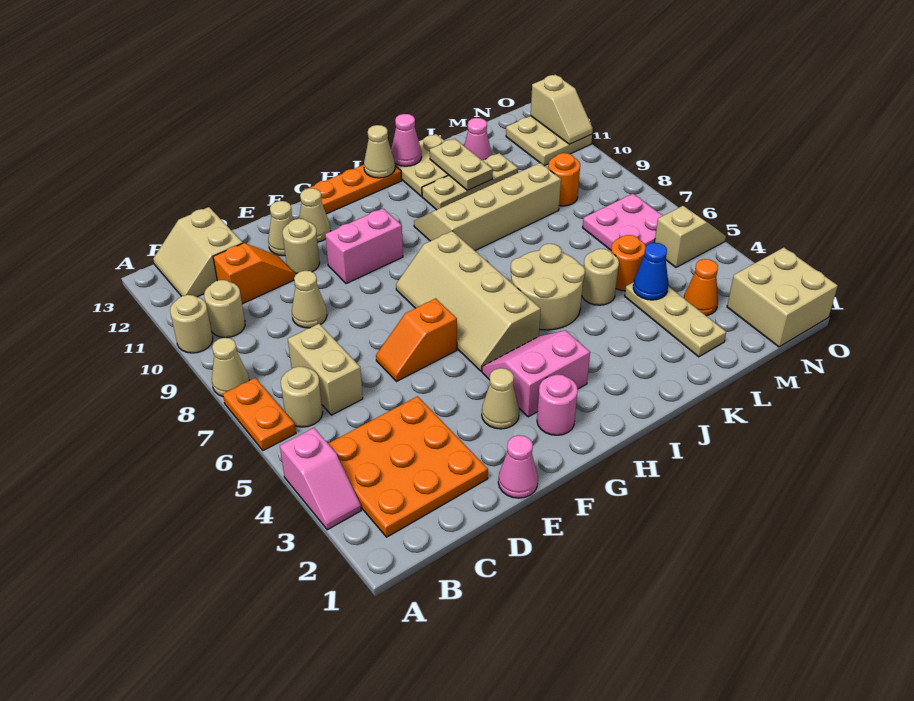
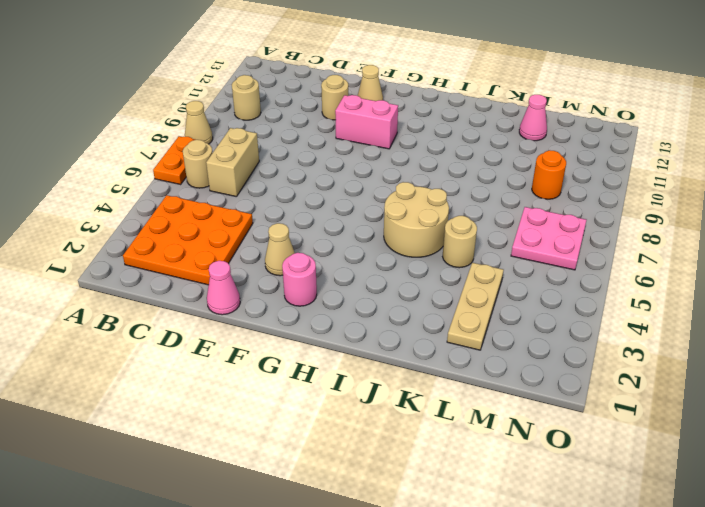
none -> pink 1x2 slope [280,428,361,530]
none -> tan 1x1 round brick [170,295,213,353]
none -> tan 2x2 slope [153,207,243,297]
none -> orange 1x2 slope [213,243,295,304]

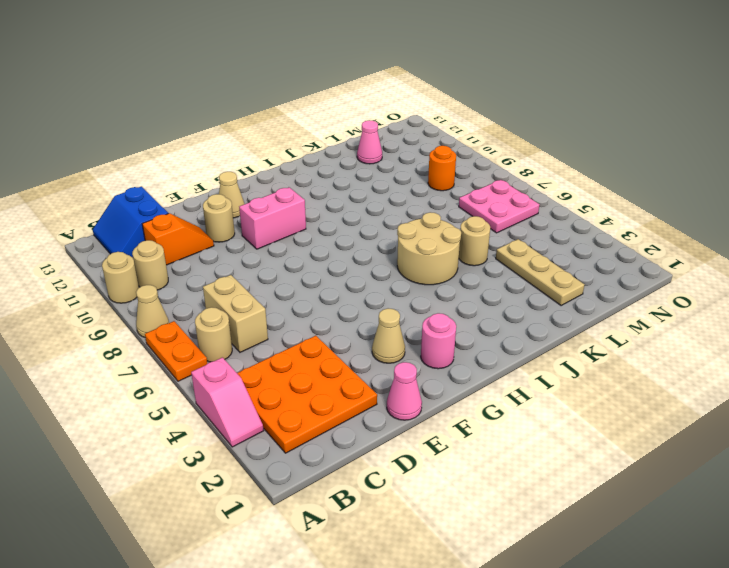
blue 2x2 slope [93,187,168,258] -> tan 2x2 slope [153,207,243,297]
none -> tan 1x1 cone [292,271,327,328]
none -> orange 1x2 slope [376,298,457,382]
none -> tan 1x1 cone [268,201,294,256]
none -> pink 2x2 slope [482,330,590,417]

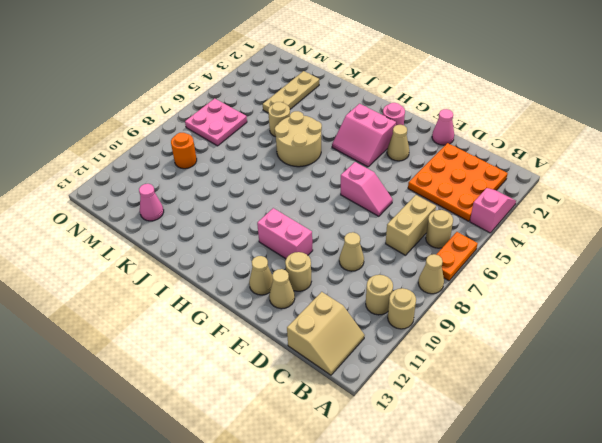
pink 1x2 slope [341,162,393,216] -> orange 1x2 slope [376,298,457,382]
none -> orange 1x2 slope [213,243,295,304]
none -> tan 2x4 slope [396,231,541,371]
none -> orange 1x3 plate [303,165,402,214]
none -> tan 2x4 slope [414,163,561,250]

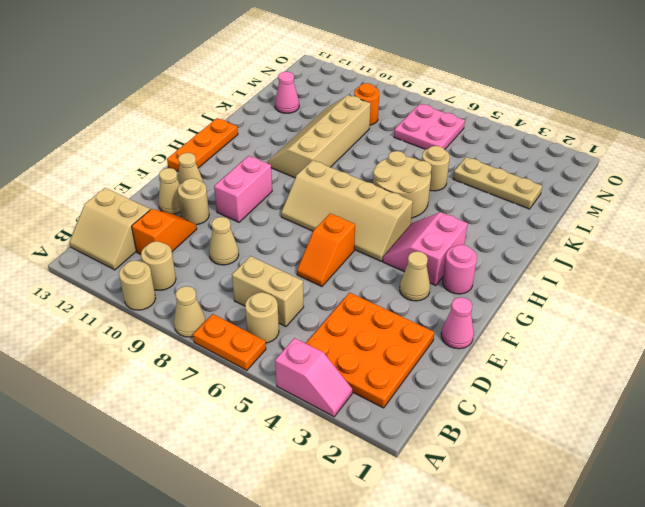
none -> tan 1x3 plate [422,153,518,210]
none -> tan 2x2 plate [395,134,449,196]
none -> orange 1x1 round brick [611,235,646,291]
none -> orange 1x1 cone [684,259,718,316]

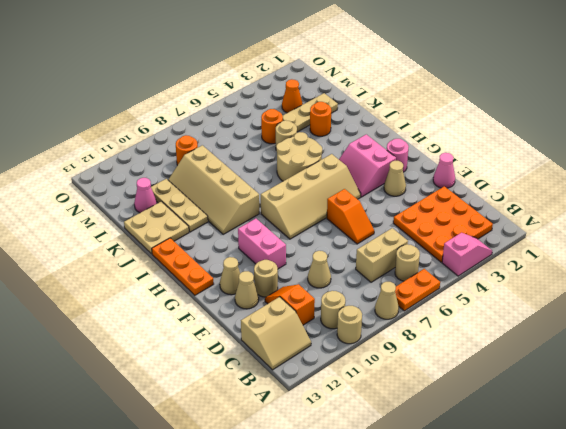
orange 1x1 round brick [310,102,331,136] -> none
none -> pink 2x2 plate [583,194,663,250]
none -> tan 2x2 brick [727,248,838,347]
none -> tan 1x2 slope [654,206,726,267]
none -> tan 2x2 plate [506,116,592,166]

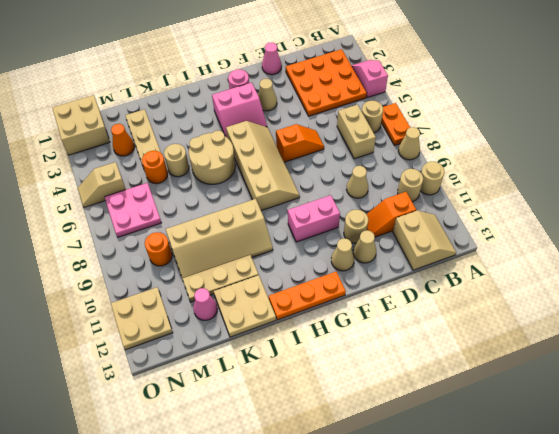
none -> tan 1x1 cone [364,125,395,178]
none -> pink 1x1 cone [391,114,422,166]
none -> tan 1x2 plate [430,139,493,190]
none -> blue 1x1 cone [633,243,668,300]

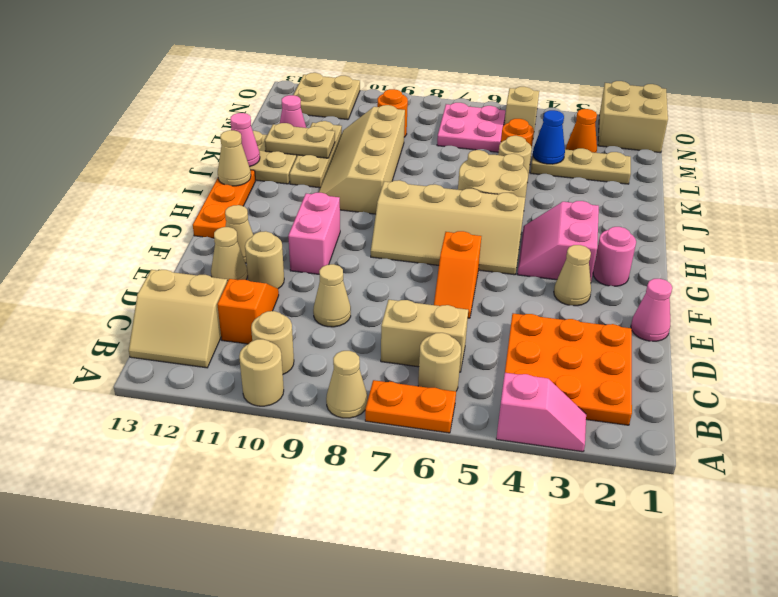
none -> tan 1x2 slope [531,75,593,144]

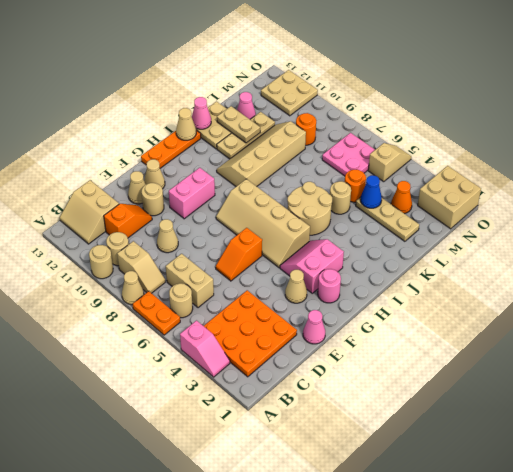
tan 1x2 slope [117,241,165,293] -> tan 1x2 slope moved to [531,75,593,144]

